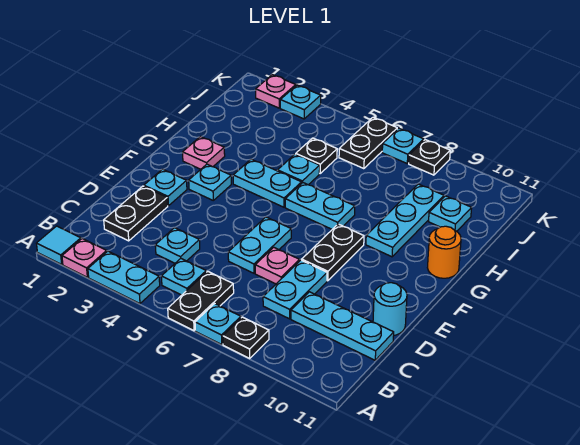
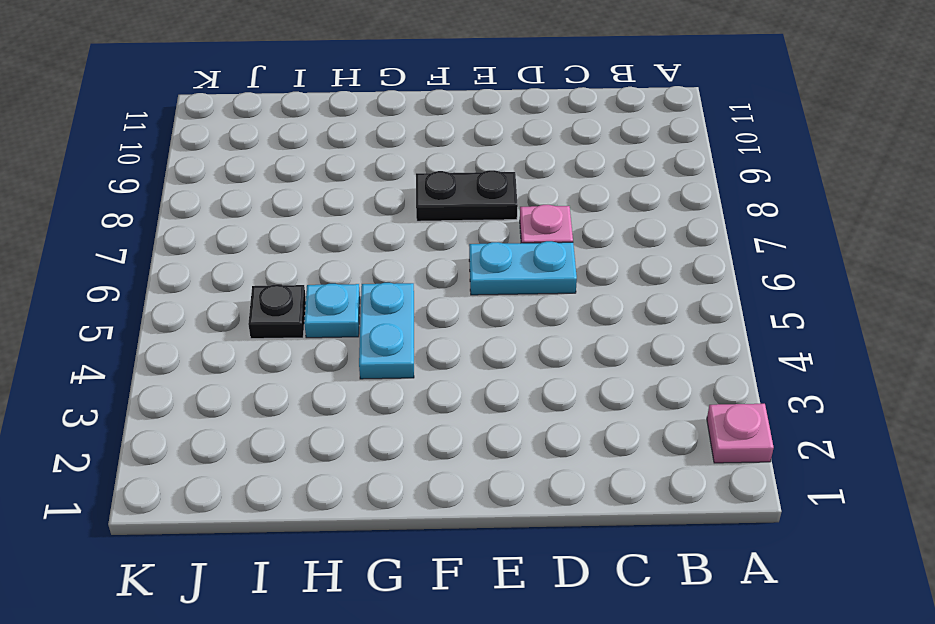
none -> cyan 1x1 tile [36,226,81,264]
none -> cyan 1x2 plate [88,251,160,304]
none -> black 1x2 plate [168,271,234,331]
none -> cyan 1x1 plate [195,304,241,344]

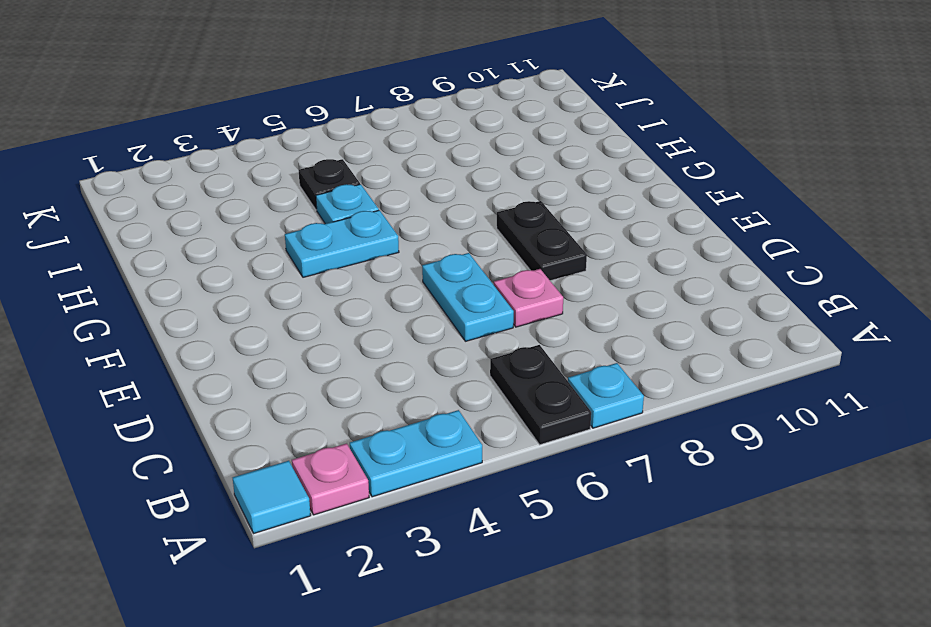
none -> black 1x1 plate [223,317,269,359]
none -> cyan 1x1 plate [161,259,206,295]
none -> black 1x2 plate [104,186,168,241]
none -> cyan 1x1 plate [155,228,200,263]

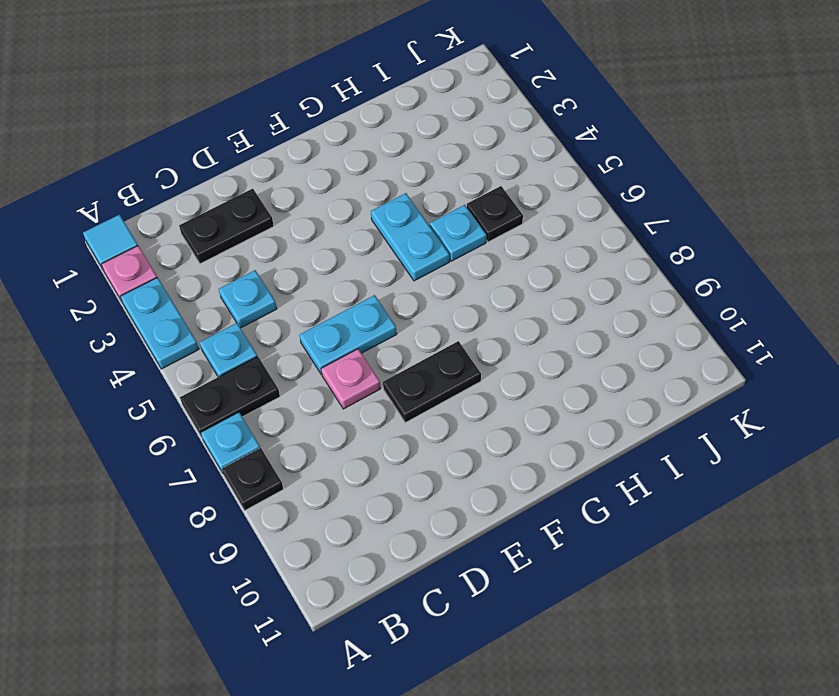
none -> cyan 1x2 plate [263,260,327,319]
none -> cyan 1x3 plate [291,292,394,360]
none -> cyan 1x1 round brick [373,283,407,335]
none -> cyan 1x1 plate [144,169,187,206]

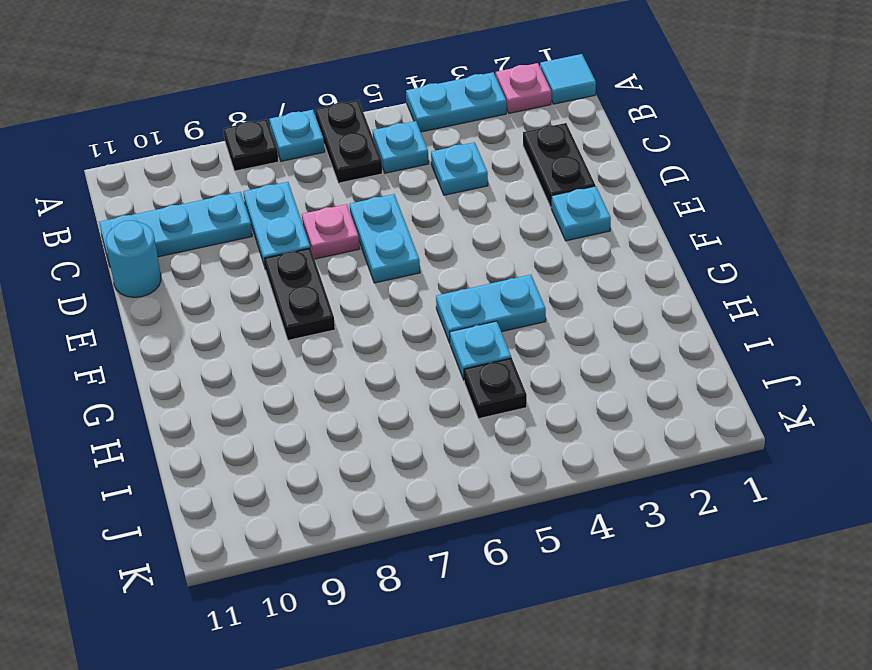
none -> cyan 1x1 plate [189,164,231,200]
none -> pink 1x1 plate [183,137,225,169]
none -> cyan 1x2 plate [285,183,355,229]
none -> cyan 1x3 plate [366,184,444,257]

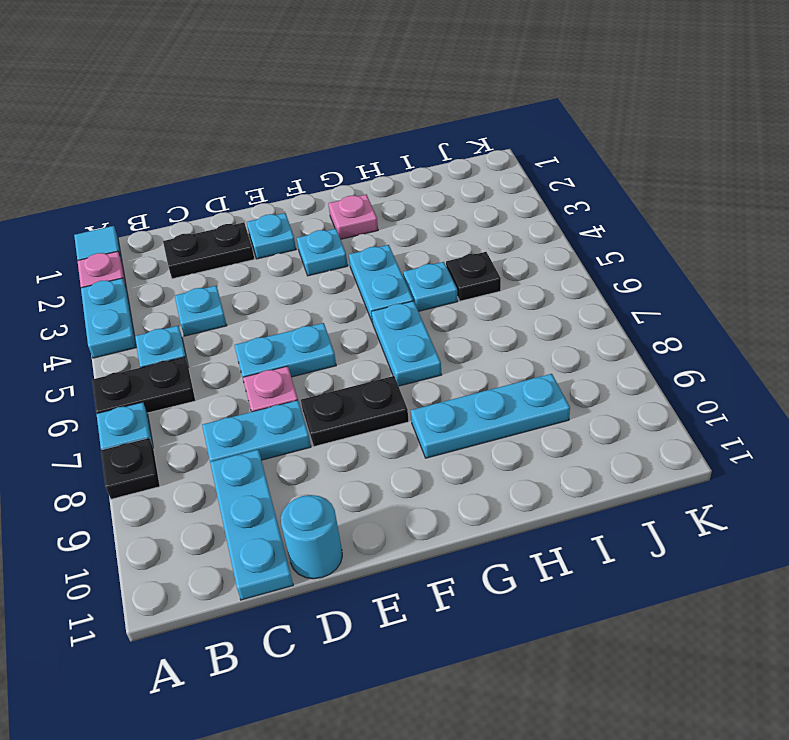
none -> orange 1x1 round brick [427,226,461,278]
none -> cyan 1x1 plate [429,196,472,231]
none -> black 1x2 plate [339,118,397,169]
none -> pink 1x1 plate [256,75,296,108]

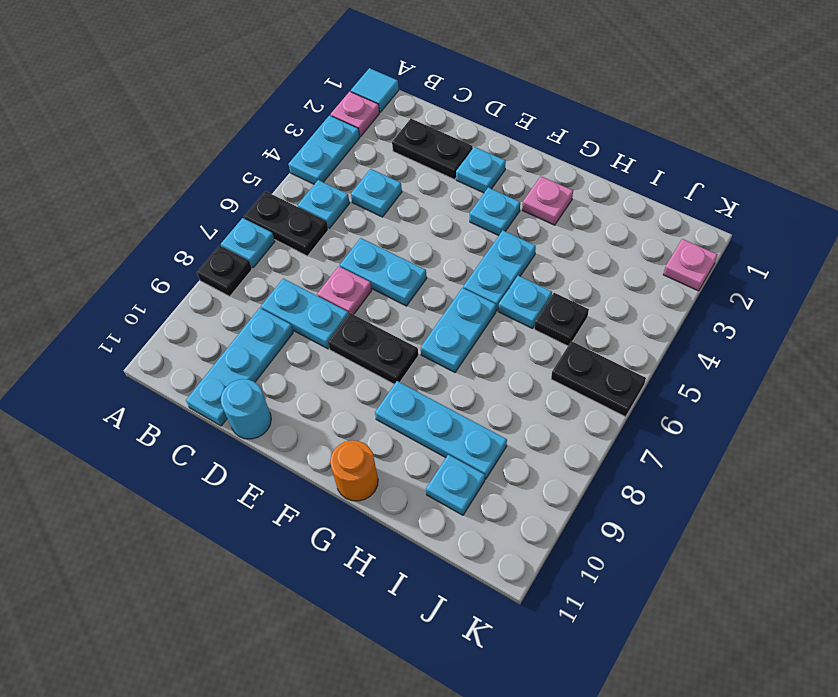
none -> cyan 1x1 plate [280,85,321,119]
none -> cyan 1x1 plate [382,128,424,163]
none -> black 1x1 plate [409,140,450,175]

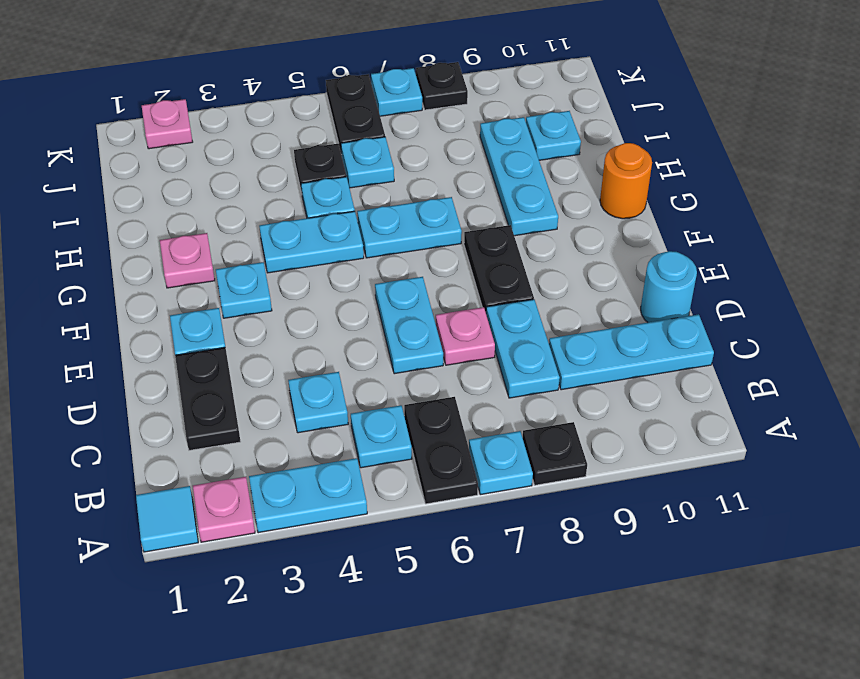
cyan 1x1 plate [341,137,394,188] -> cyan 1x1 plate moved to [280,85,321,119]

